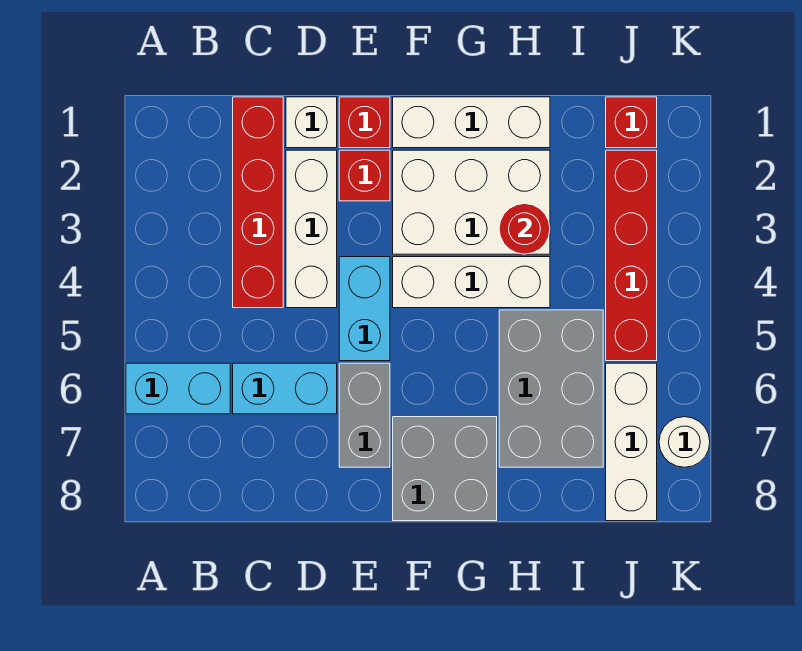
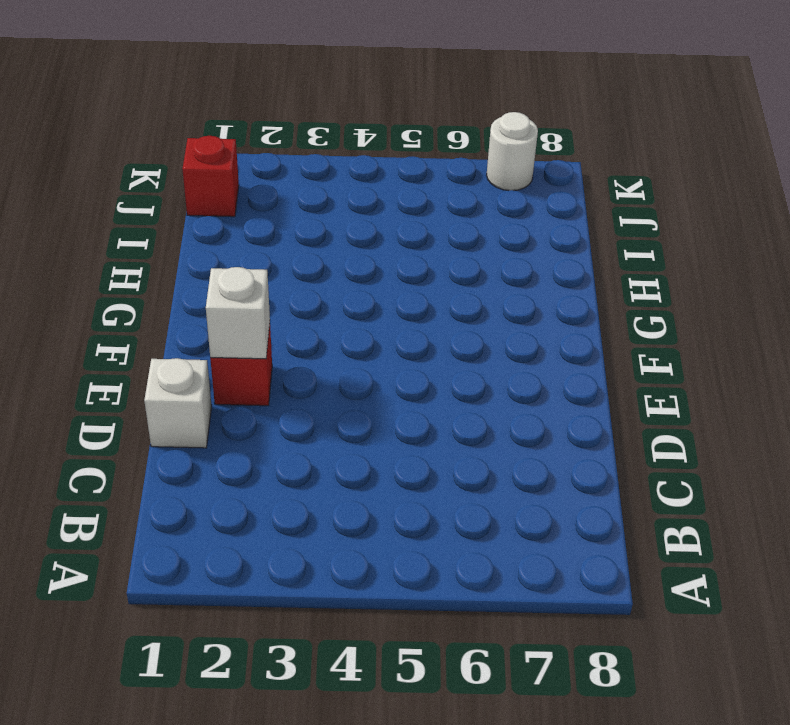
white 1x1 brick [206,267,270,359] -> none
none -> cyan 1x2 brick [126,363,230,414]
none -> red 1x4 brick [233,97,283,308]
none -> cyan 1x2 brick [233,363,337,414]

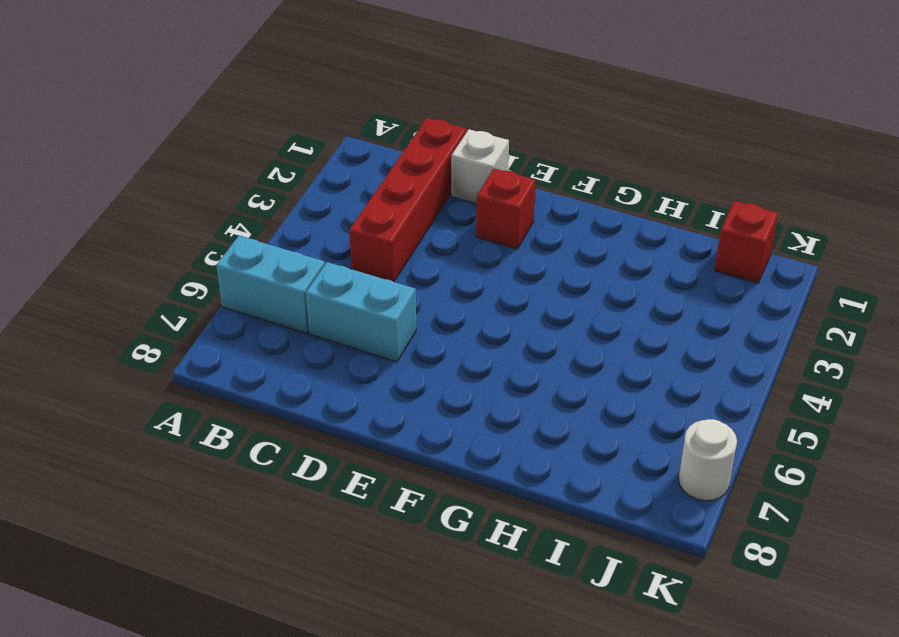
none -> white 1x3 brick [286,150,337,308]
none -> red 1x1 brick [339,97,390,148]
none -> cyan 1x2 brick [339,257,390,361]

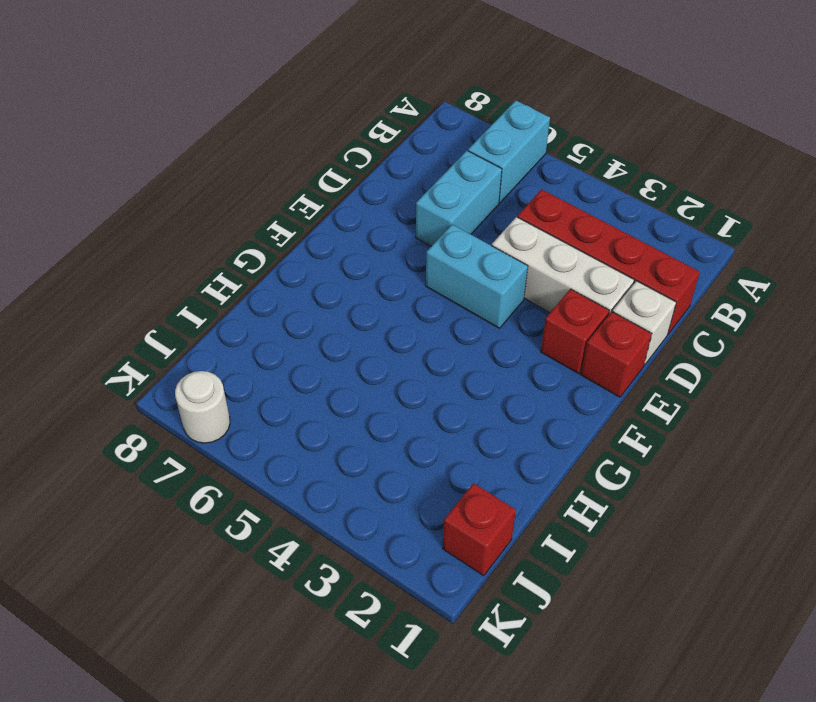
none -> grey 1x2 brick [339,363,390,467]
none -> white 1x3 brick [393,97,550,148]
none -> white 2x3 brick [393,150,550,254]

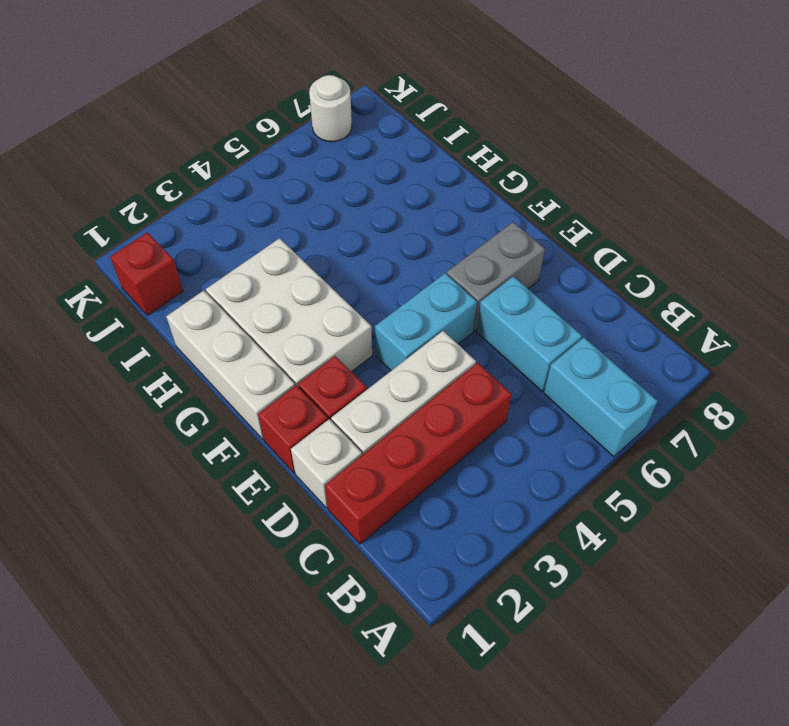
none -> white 1x3 brick [393,257,550,308]
none -> grey 2x2 brick [393,417,497,521]
none -> grey 2x3 brick [499,310,603,467]

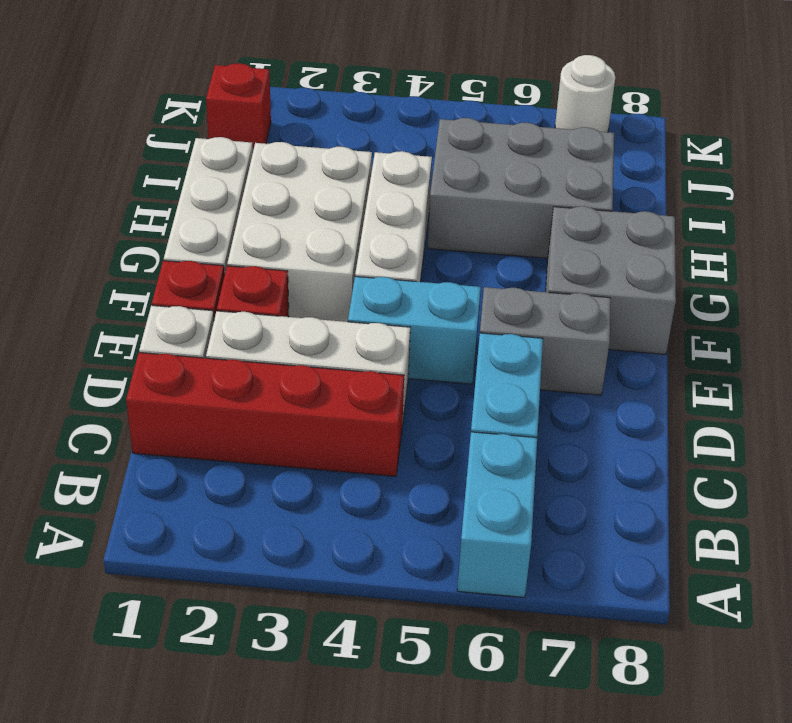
none -> red 1x4 brick [606,150,657,361]
none -> white 1x3 brick [606,363,657,521]
none -> red 1x1 round brick [499,204,550,254]

